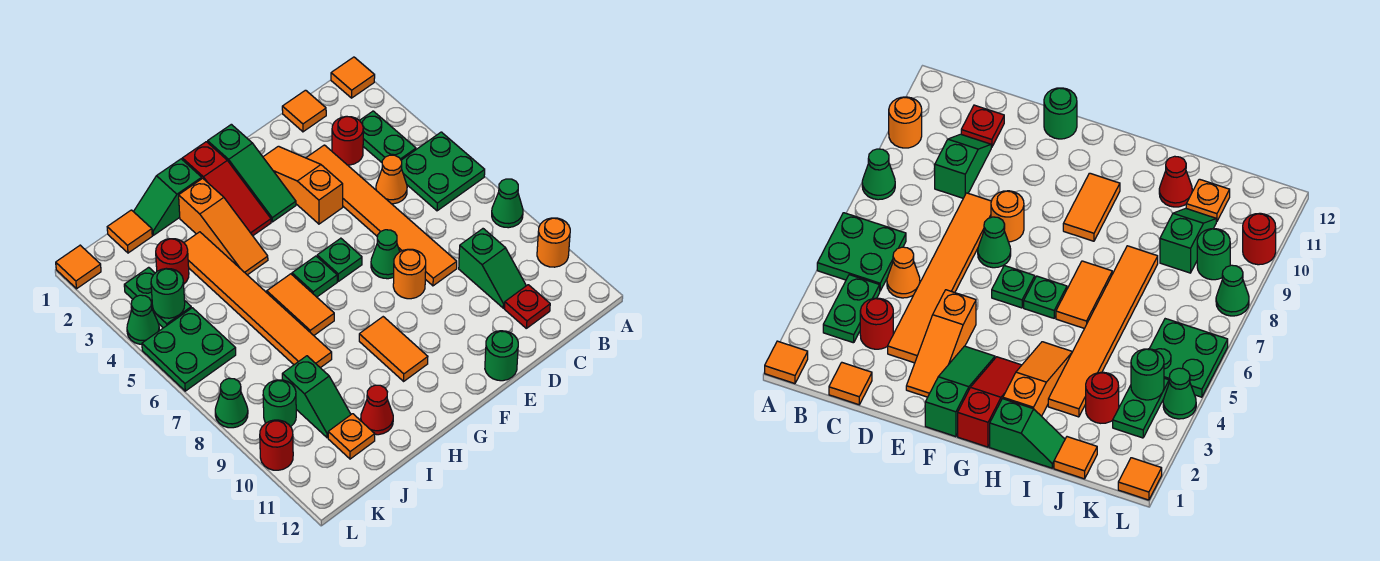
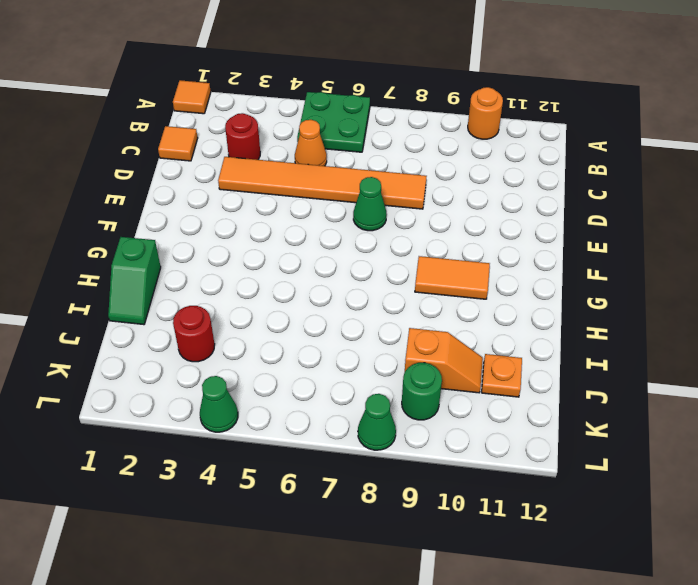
orange 1x2 slope [405,328,483,393] -> green 1x2 slope [282,356,351,438]
none -> green 1x1 cone [492,179,523,228]
none -> green 1x2 plate [359,111,416,162]
none -> green 1x2 slope [459,229,526,308]
none -> red 1x1 plate [504,285,550,328]

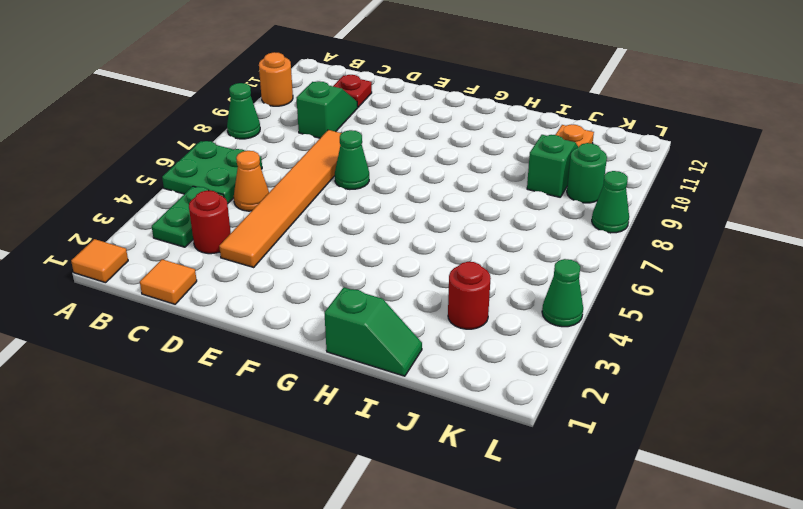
none -> orange 1x3 slope [263,146,343,224]
none -> orange 1x1 round brick [393,249,426,299]
none -> green 1x1 round brick [485,331,518,381]
none -> green 1x3 slope [208,124,296,222]

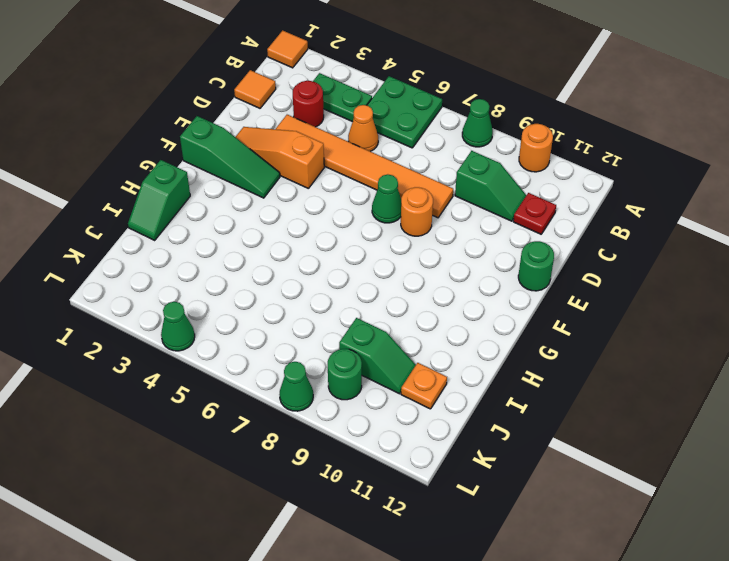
none -> green 1x1 plate [317,238,362,281]
none -> red 1x3 slope [182,142,271,236]
none -> green 1x1 plate [292,256,337,297]
none -> orange 1x2 tile [359,317,428,381]

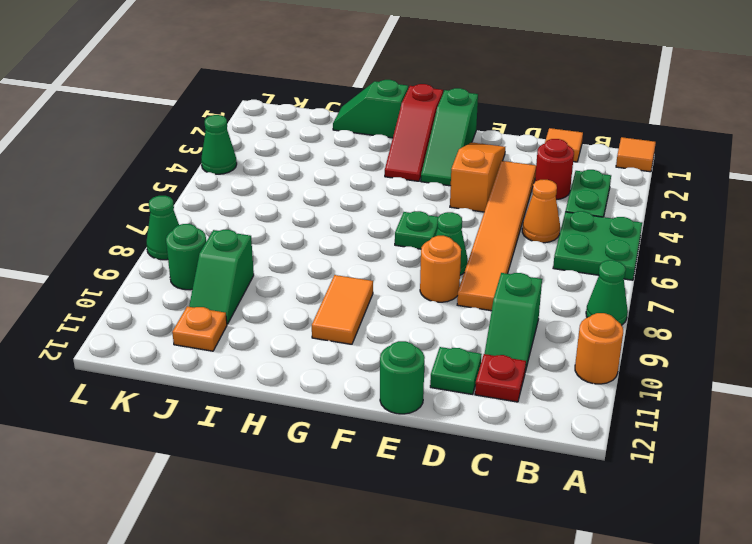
green 1x1 plate [430,347,482,394] -> green 1x1 plate moved to [292,256,337,297]
none -> orange 1x3 slope [179,178,268,275]
none -> orange 1x2 tile [267,274,334,335]
none -> orange 1x6 tile [184,232,332,368]
none -> red 1x1 cone [361,385,393,435]

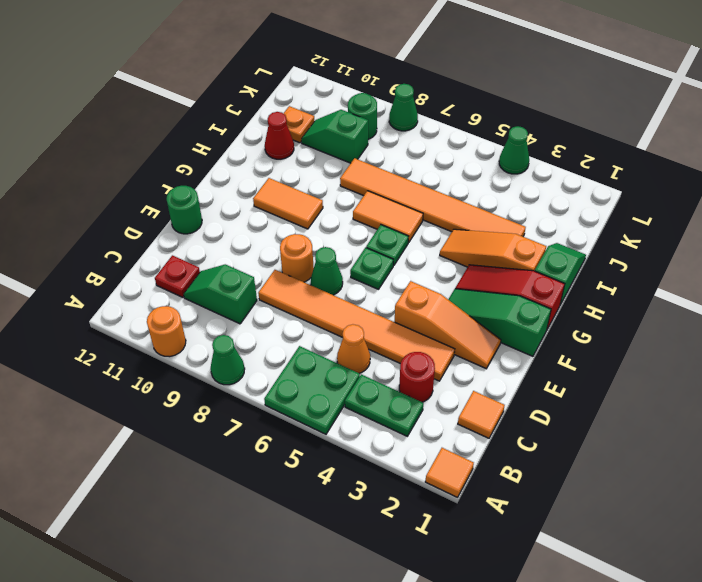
none -> orange 1x1 tile [107,210,152,253]
none -> red 1x1 round brick [156,239,189,284]
none -> green 1x2 plate [124,267,191,328]
none -> green 2x2 plate [142,308,236,391]

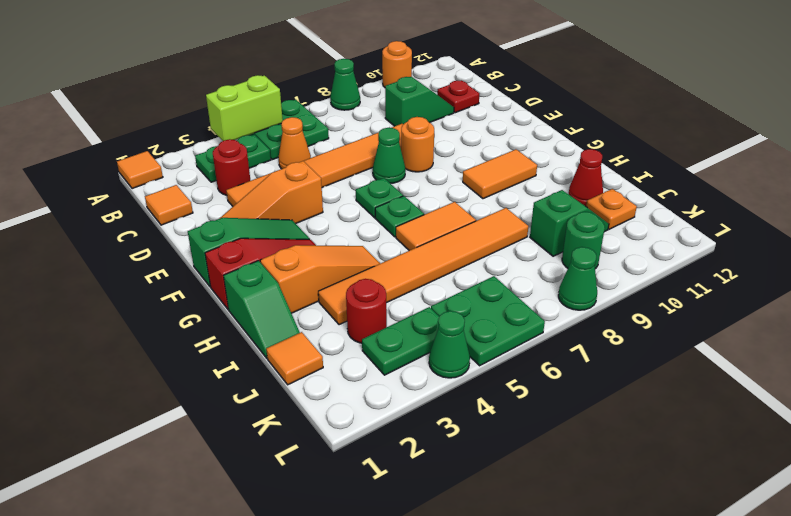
lime 1x2 brick [206,75,283,141] -> none
none -> green 1x1 round brick [485,331,518,381]
none -> orange 1x1 tile [56,245,101,289]
none -> red 1x1 round brick [260,420,293,470]
none -> green 1x1 round brick [151,268,185,318]

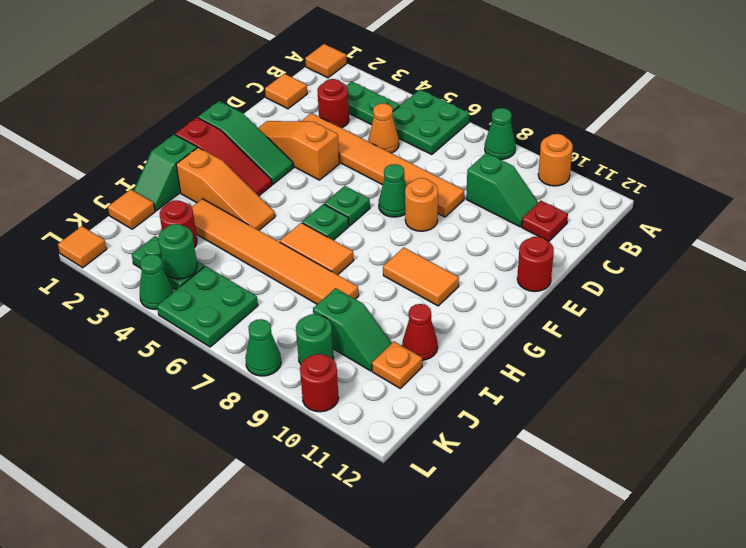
red 1x1 round brick [517,236,554,292] -> green 1x1 round brick [485,331,518,381]

